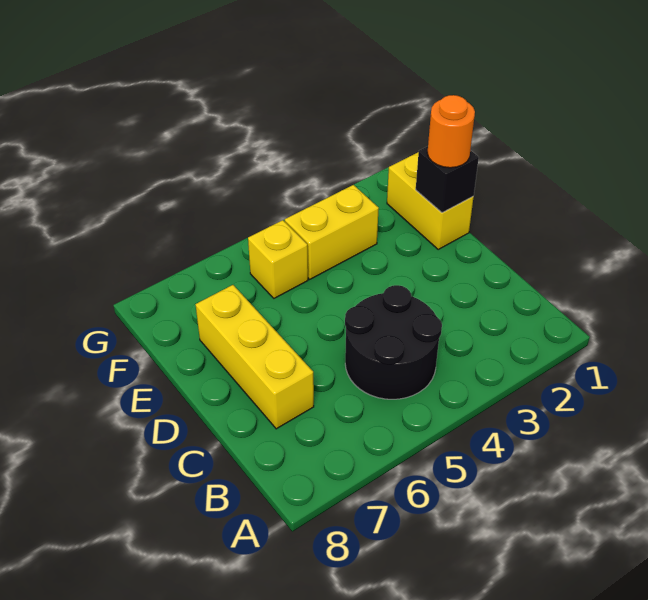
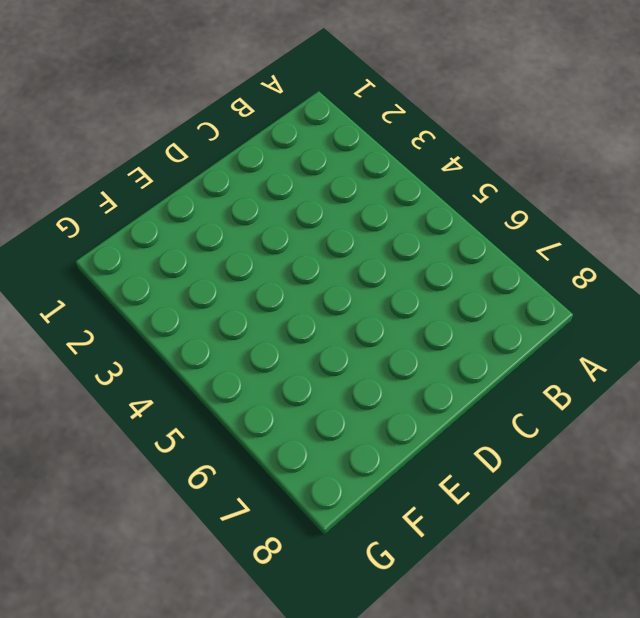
none -> black 2x2 round brick [345,285,442,399]
none -> yellow 1x3 brick [196,285,314,429]

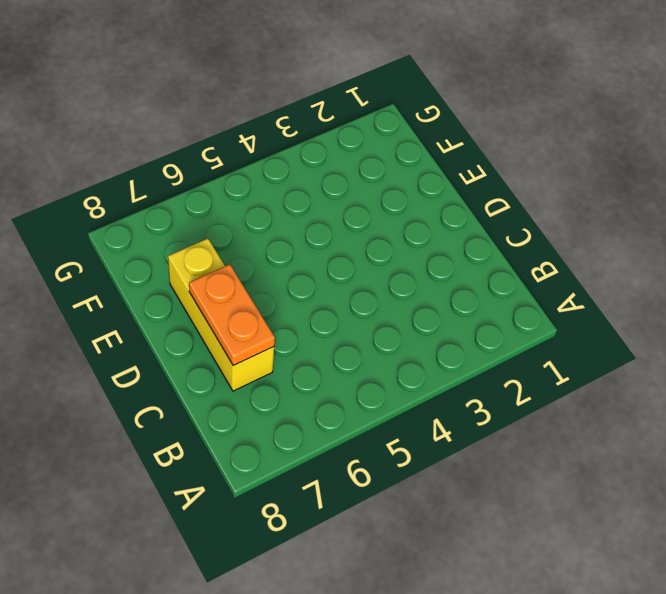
orange 1x2 plate [189,264,275,365] -> none
none -> black 2x2 round brick [345,285,442,399]
none -> yellow 1x2 brick [387,152,474,249]

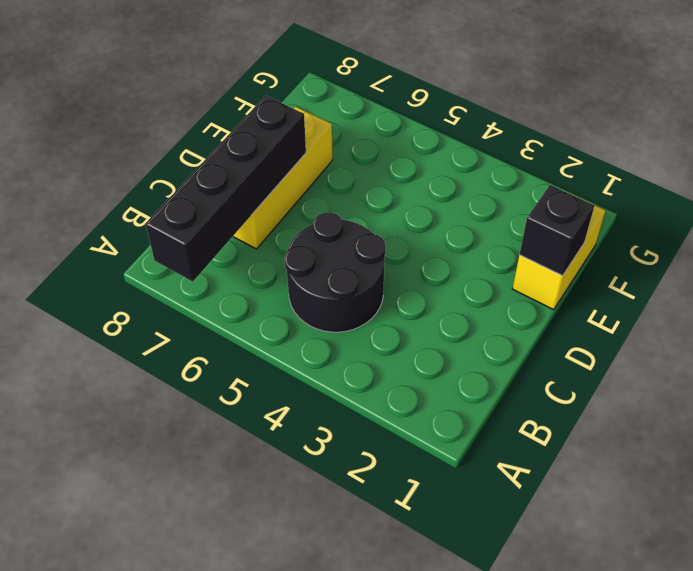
black 1x4 brick [146,96,306,282] -> none
none -> yellow 1x2 brick [285,185,379,279]
none -> yellow 1x1 brick [248,220,308,298]

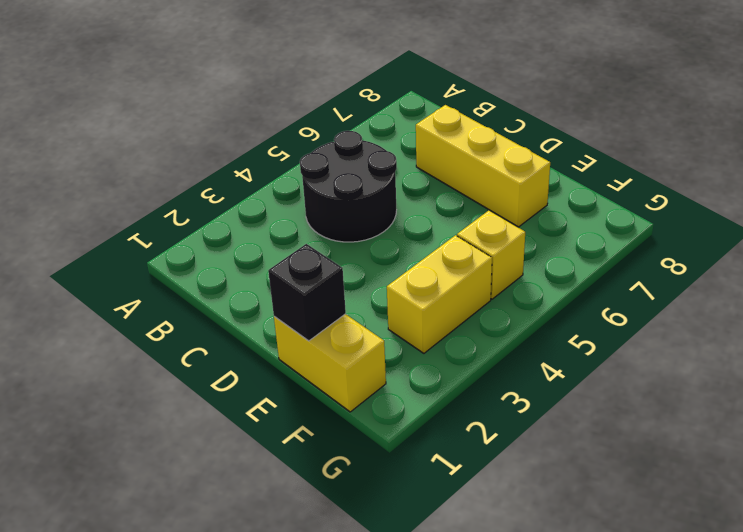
none -> orange 1x1 round brick [427,95,475,168]

